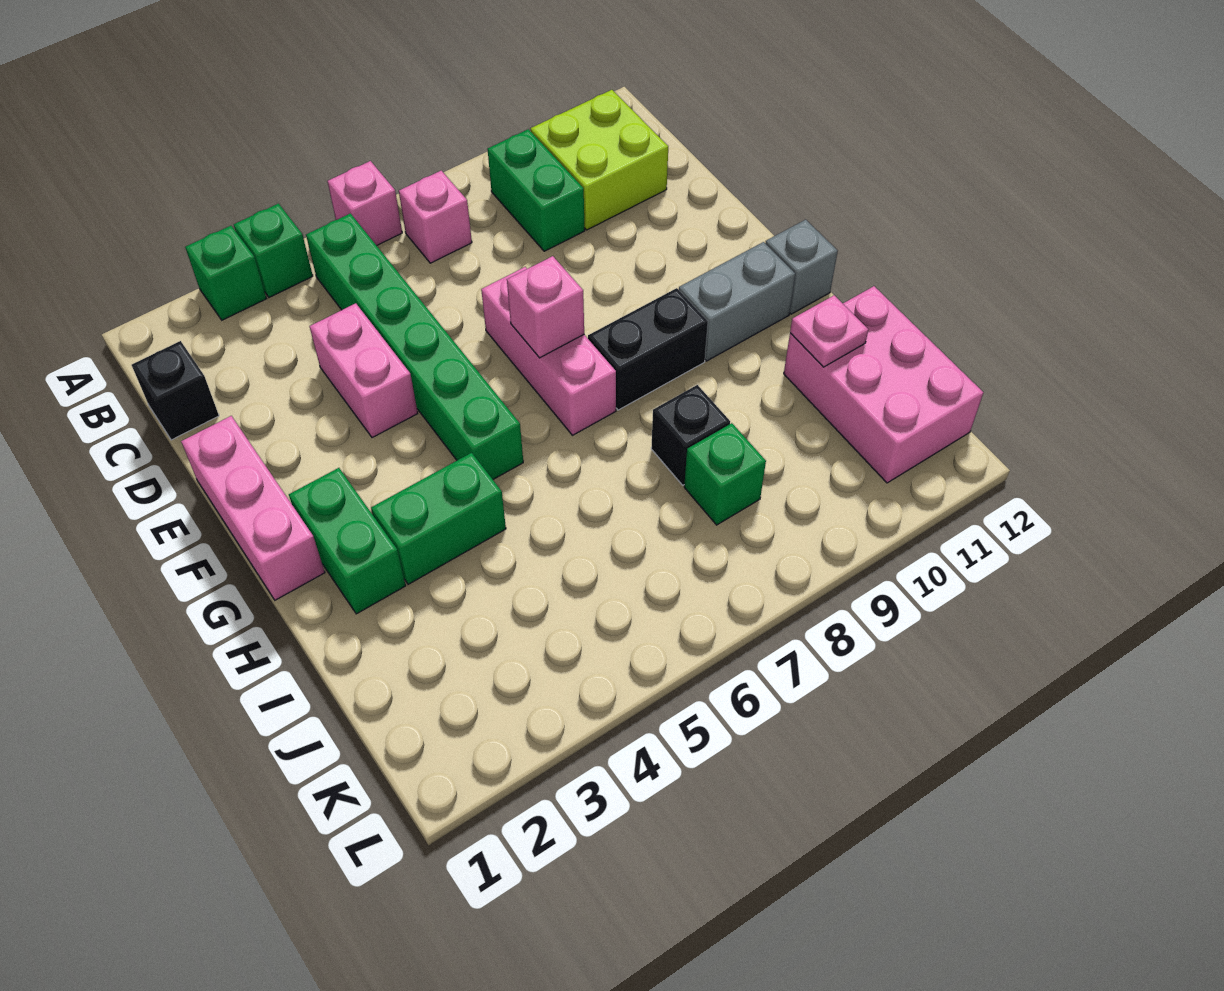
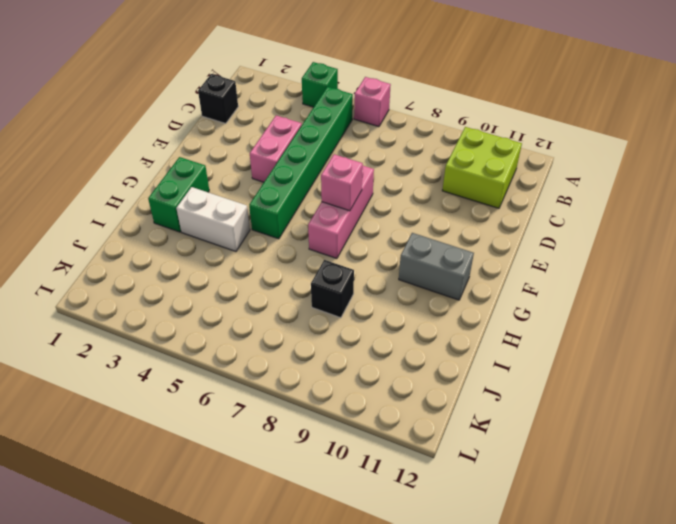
white 1x2 brick [176,187,250,251] -> green 1x2 brick [371,453,506,584]
none -> green 1x1 brick [185,226,267,320]
none -> pink 1x1 brick [399,171,472,263]
none -> green 1x2 brick [488,129,585,251]

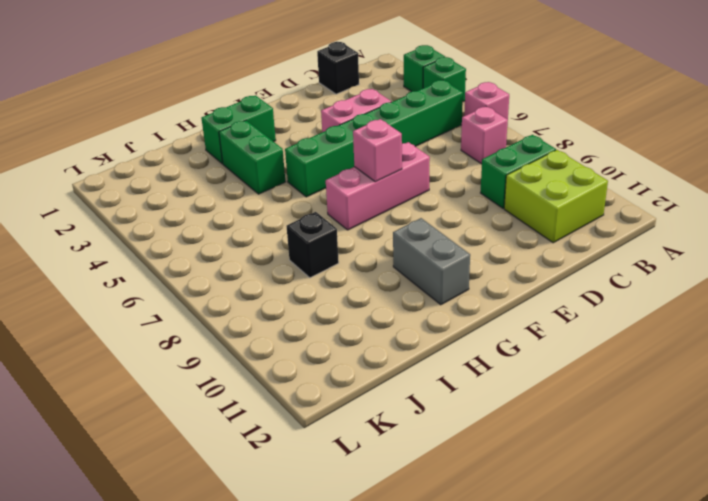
none -> pink 1x3 brick [181,416,325,600]
none -> black 1x2 brick [588,288,708,410]
none -> grey 1x1 brick [765,220,838,314]

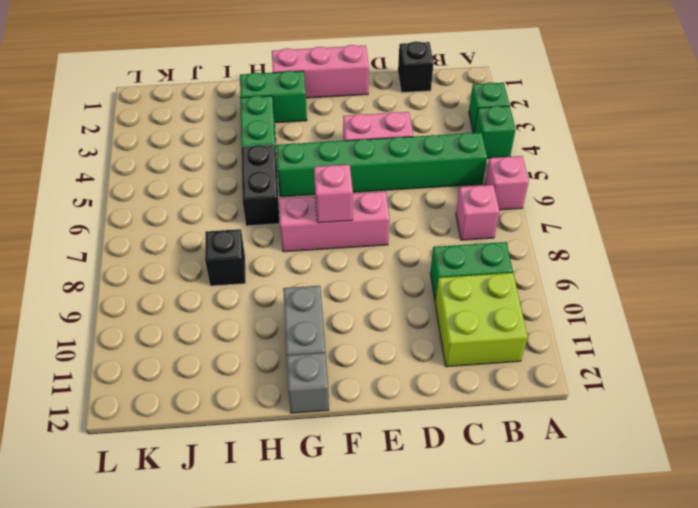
black 1x2 brick [241,145,280,226] -> black 1x2 brick moved to [588,288,708,410]
none -> pink 2x3 brick [784,286,983,483]
none -> green 1x1 brick [684,423,766,525]
none -> pink 1x1 plate [790,295,868,367]

